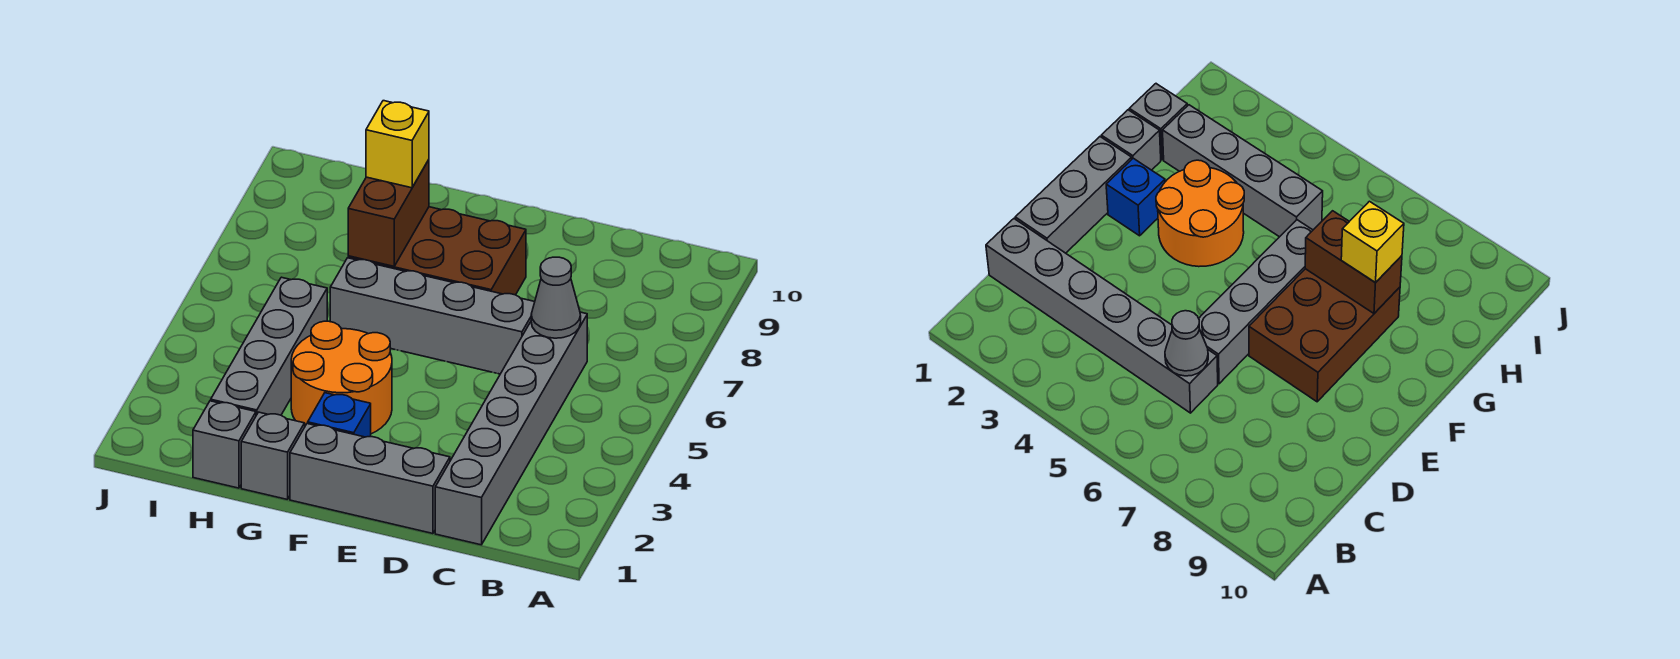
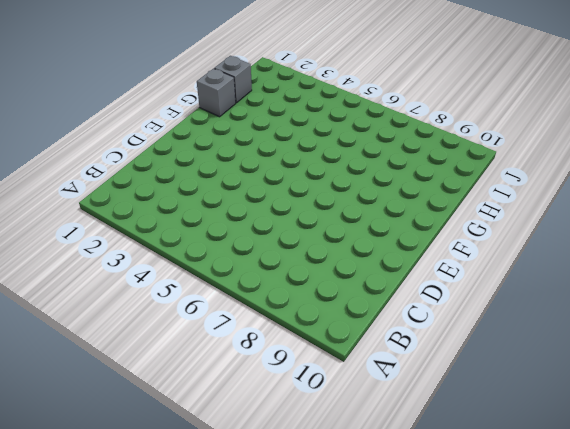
none -> grey 1x6 brick [435,312,587,545]
none -> grey 1x3 brick [290,424,450,534]
none -> grey 1x4 brick [330,258,535,374]

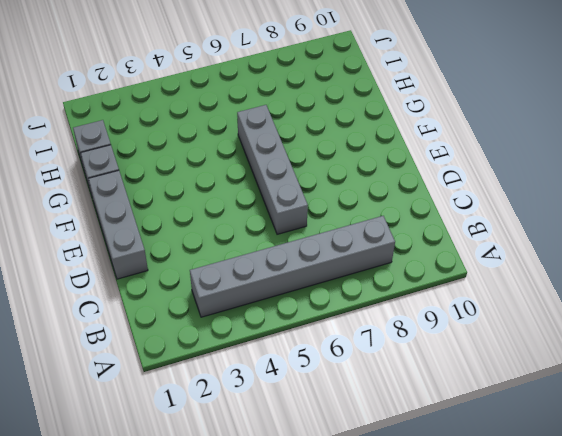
grey 1x6 brick [190,216,395,317] -> grey 1x6 brick moved to [435,312,587,545]
none -> brown 2x3 brick [348,207,526,295]
none -> blue 1x1 brick [308,393,371,437]
none -> orange 2x2 round brick [291,321,392,434]

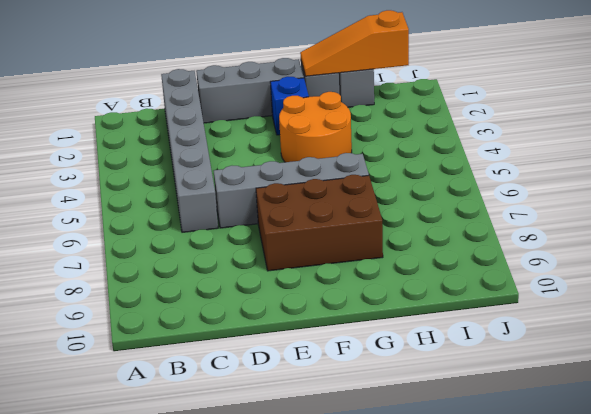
orange 1x3 slope [300,10,409,76] -> none
none -> grey 1x4 brick [211,277,327,415]
none -> grey 1x1 cone [531,257,581,338]
none -> brown 1x2 brick [348,160,429,266]

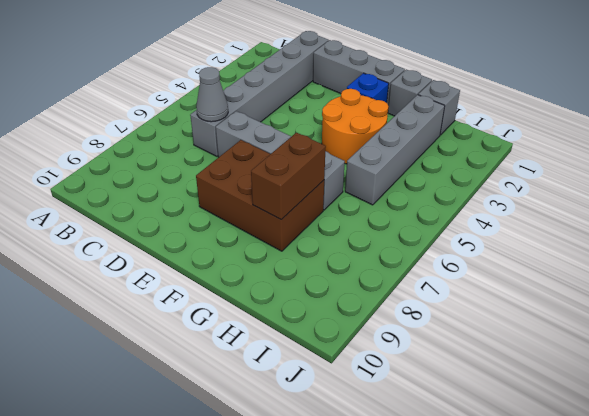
none -> yellow 1x1 brick [366,101,429,188]

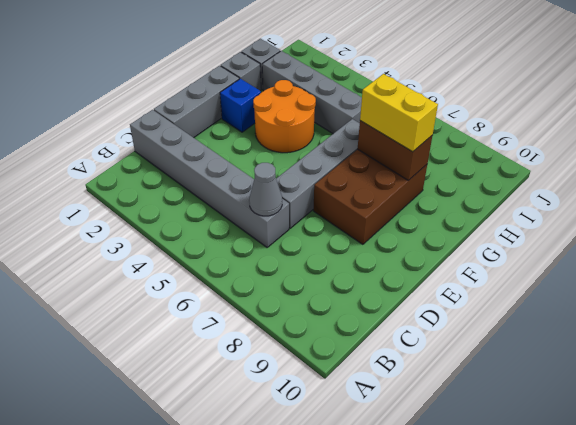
yellow 1x2 brick [360,74,438,152] -> yellow 1x1 brick [366,101,429,188]

